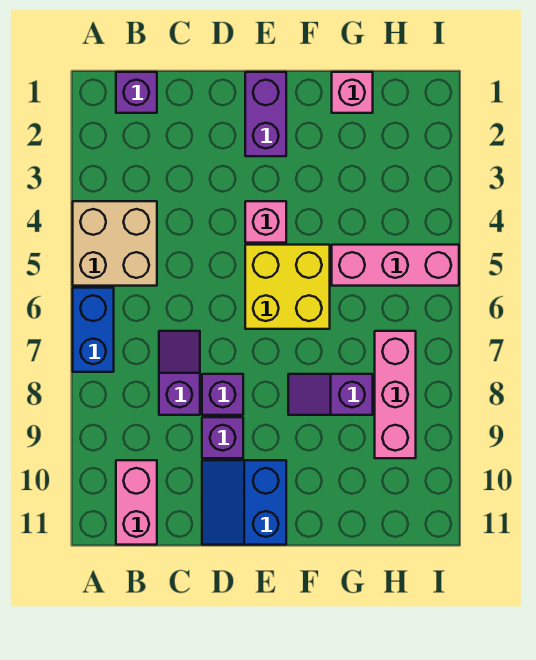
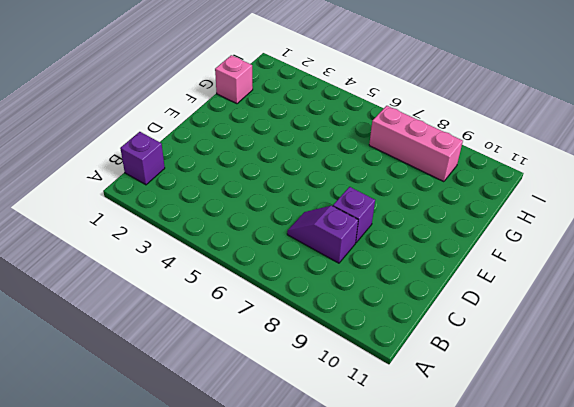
none -> tan 2x2 brick [73,201,157,286]
none -> blue 1x2 brick [73,288,114,372]
none -> pink 1x2 brick [116,460,157,545]

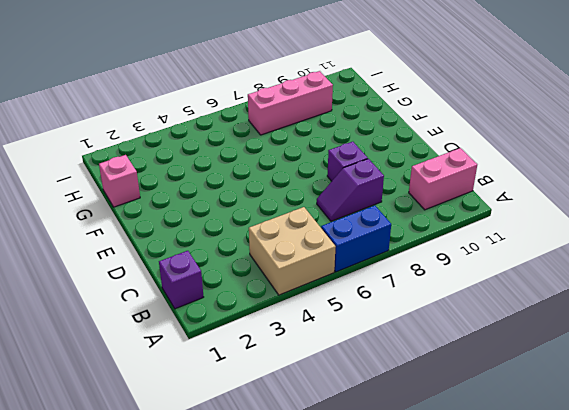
none -> purple 1x1 brick [202,417,243,458]
none -> blue 2x2 slope [202,460,286,545]
none -> purple 1x2 brick [245,72,286,156]

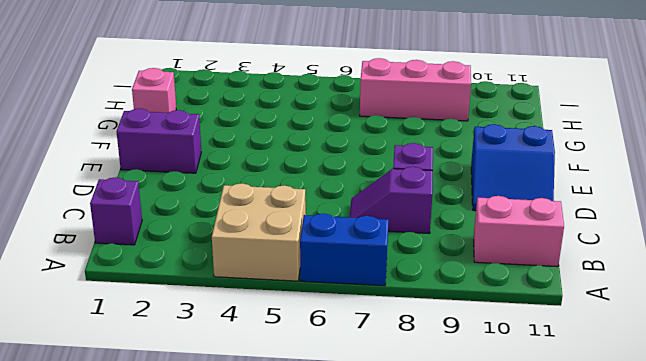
none -> purple 1x1 brick [202,417,243,458]
none -> pink 1x1 brick [245,201,286,243]
none -> yellow 2x2 brick [245,245,330,329]

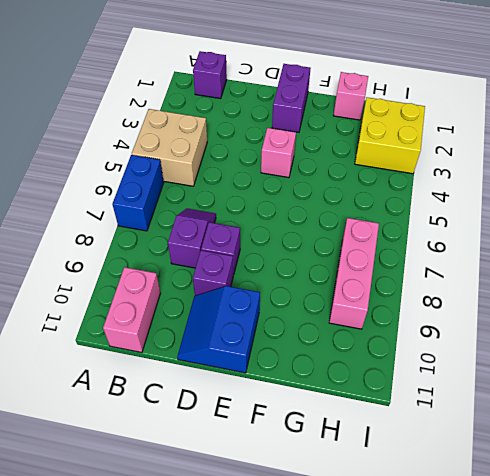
yellow 2x2 brick [355,97,425,174] -> yellow 2x2 brick moved to [245,245,330,329]
none -> purple 1x2 slope [288,374,373,415]
none -> pink 1x3 brick [332,245,459,286]

